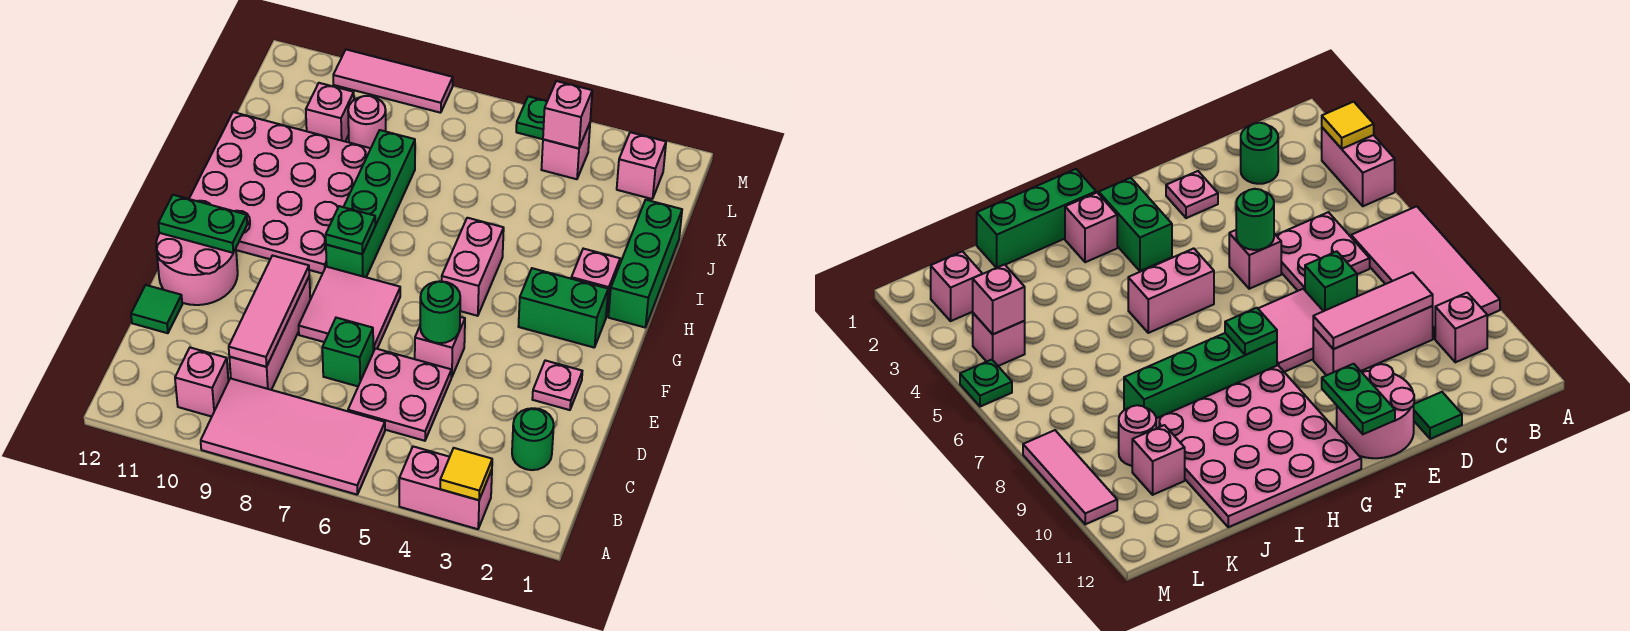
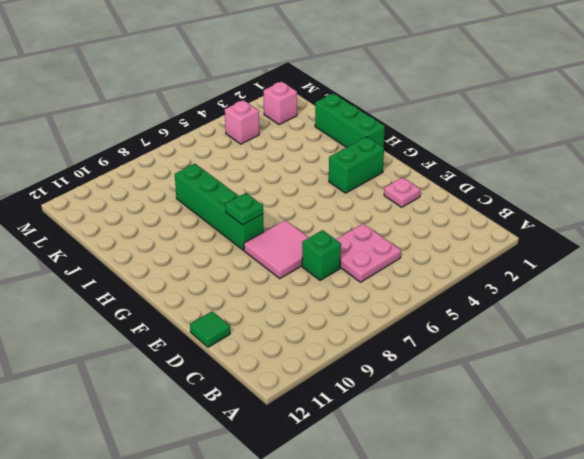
none -> pink 1x2 brick [399,447,492,529]
none -> pink 2x4 tile [201,378,385,495]
none -> pink 1x1 brick [175,348,228,417]
none -> green 1x1 round brick [512,408,554,470]

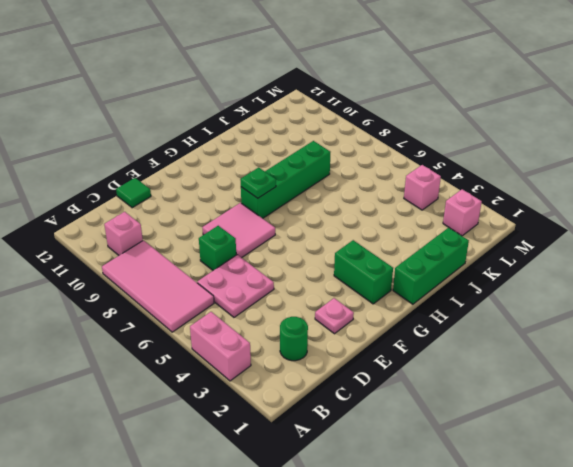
none -> pink 1x3 brick [229,277,310,390]
none -> pink 1x1 brick [415,317,465,377]
none -> pink 2x2 round brick [156,233,238,305]
none -> pink 1x2 brick [442,218,504,316]

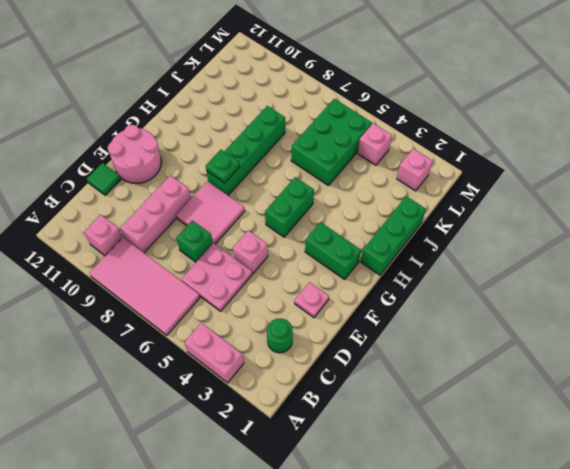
green 1x2 brick [265,177,314,237] -> pink 1x2 brick [442,218,504,316]
green 2x3 brick [291,99,372,186] -> none
none -> pink 4x4 plate [189,112,371,274]
none -> pink 1x1 brick [571,249,620,317]
none -> pink 1x1 round brick [348,96,386,148]
none -> pink 1x1 brick [306,83,354,141]

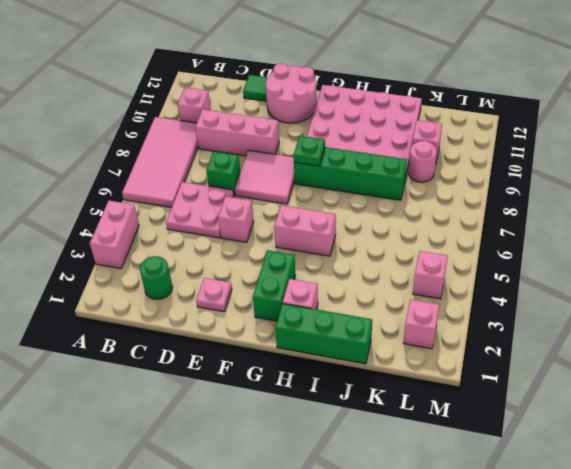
none -> green 1x1 plate [516,96,547,139]
none -> pink 1x3 tile [333,50,453,113]
none -> yellow 1x1 tile [440,448,492,500]
none -> pink 1x3 tile [229,256,309,367]

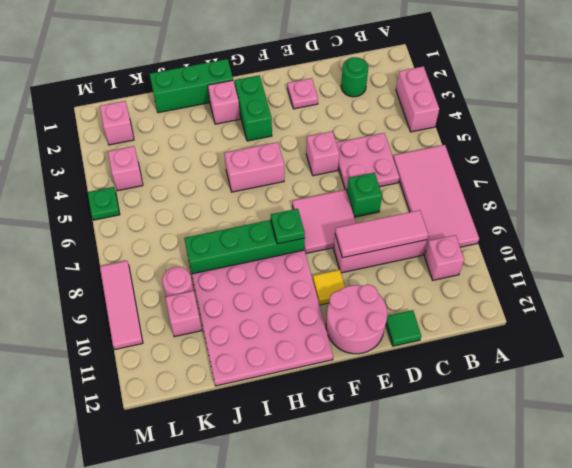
yellow 1x1 tile [313,270,345,305] -> yellow 1x1 tile moved to [440,448,492,500]
none -> green 1x1 round brick [420,281,460,343]
none -> green 1x2 plate [158,195,247,253]
none -> pink 1x1 brick [543,81,592,148]

